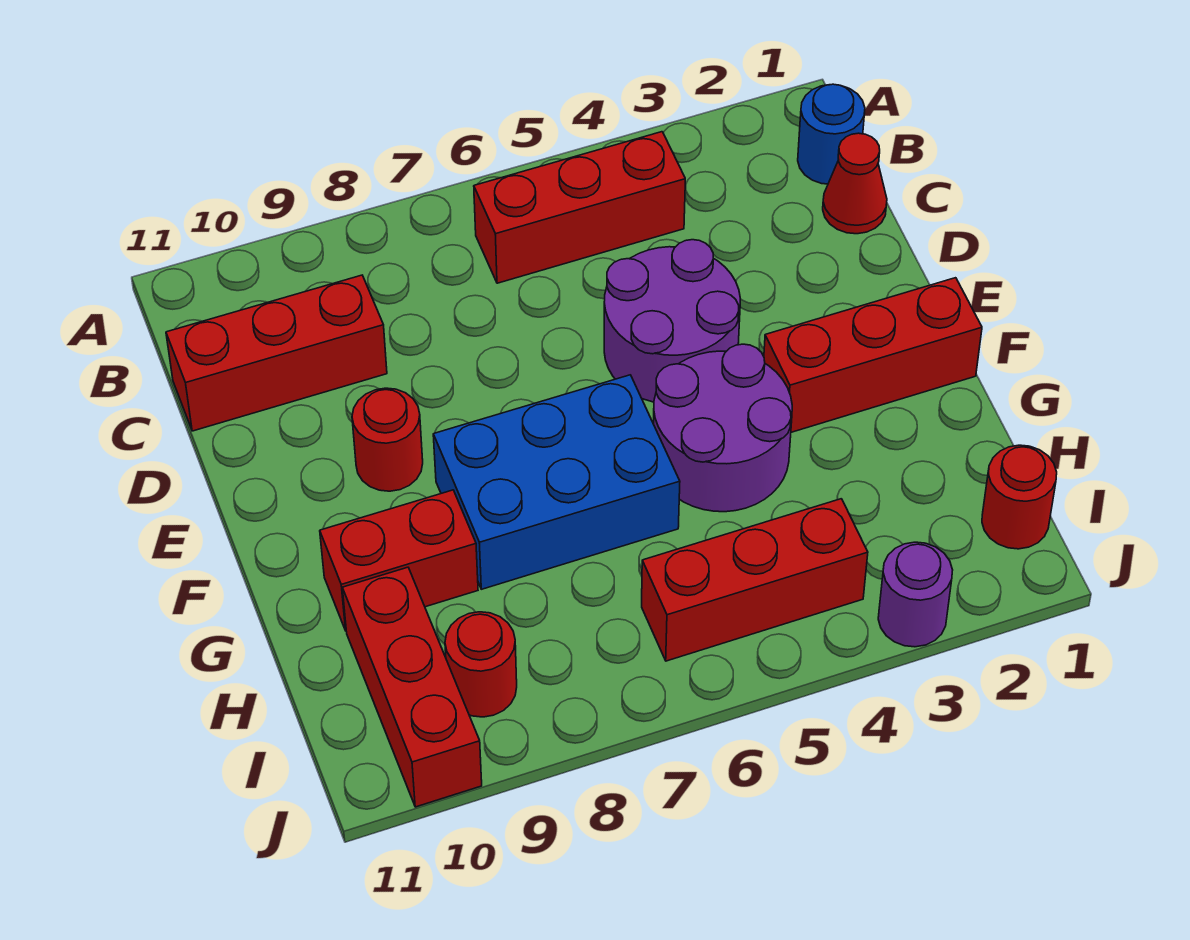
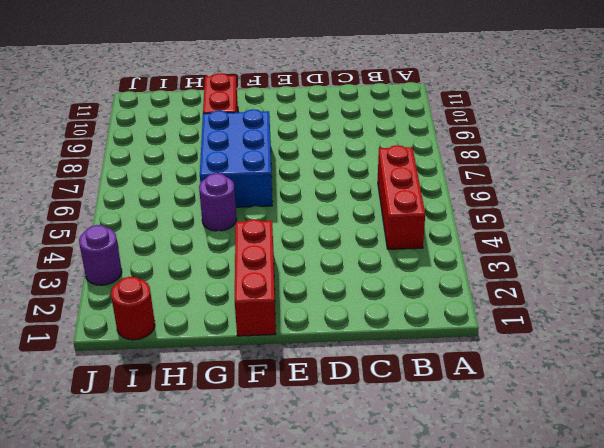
purple 1x1 round brick [199,173,237,231] -> purple 2x2 round brick [654,344,792,512]
none -> blue 1x1 round brick [798,84,865,184]
none -> red 1x1 cone [823,133,887,234]
none -> red 1x3 brick [166,275,387,431]

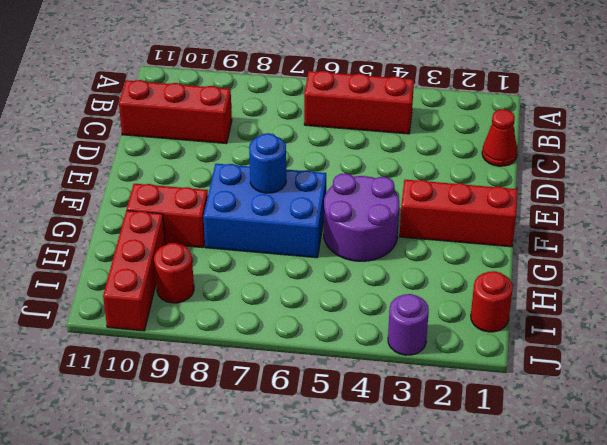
blue 1x1 round brick [249,133,286,193] -> blue 1x1 round brick moved to [798,84,865,184]
none -> purple 2x2 round brick [604,240,740,402]
none -> red 1x1 round brick [352,388,423,491]
none -> red 1x3 brick [642,499,868,661]

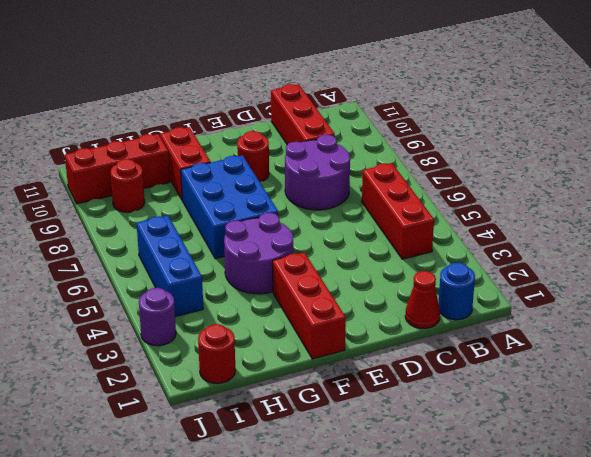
purple 2x2 round brick [285,135,350,210] -> purple 2x2 round brick moved to [604,240,740,402]
blue 1x3 brick [137,216,203,317] -> red 1x3 brick [642,499,868,661]

